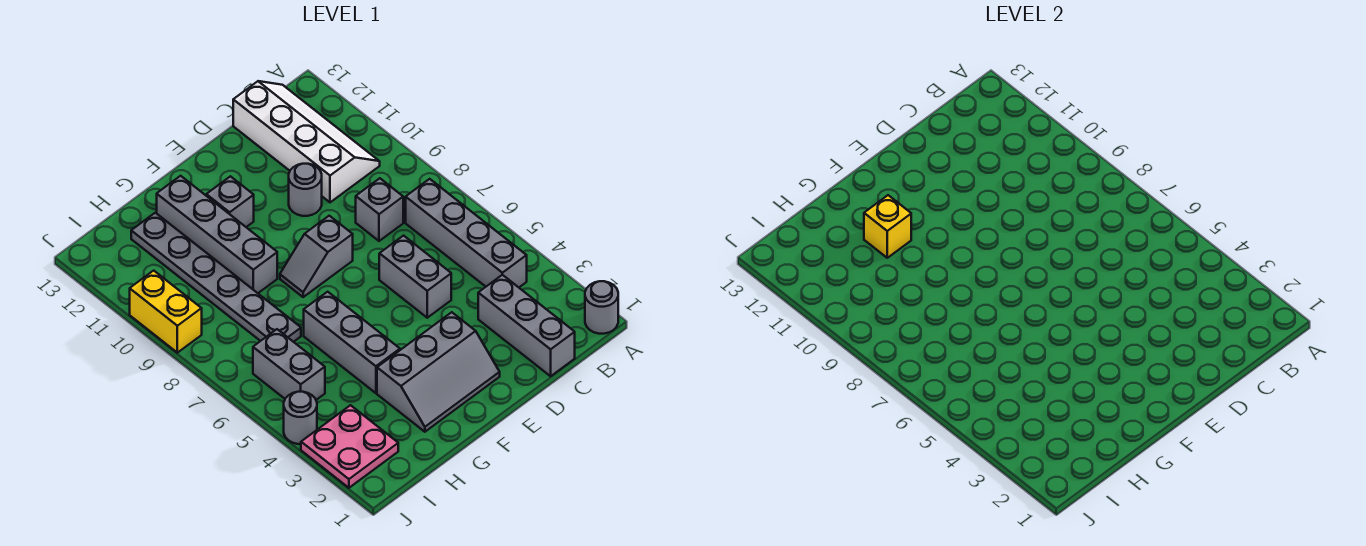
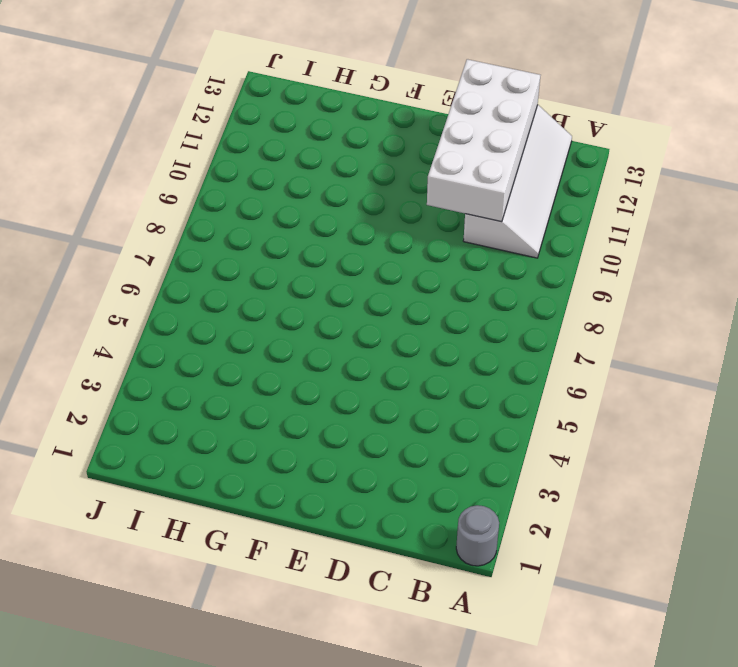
white 2x4 brick [427,59,540,222] -> none
none -> grey 1x4 brick [406,179,527,287]
none -> grey 1x3 brick [478,275,575,376]
none -> grey 1x1 brick [356,178,403,241]

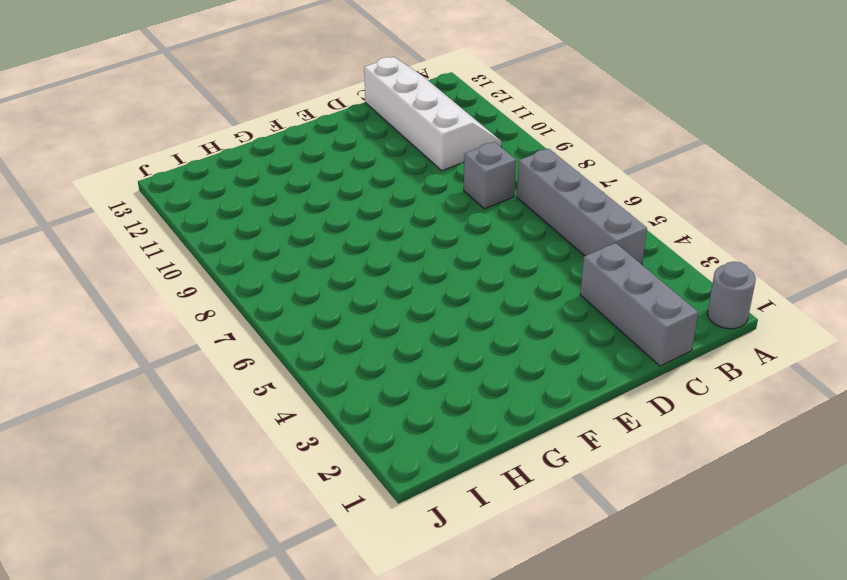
none -> grey 1x2 brick [379,236,451,318]
none -> grey 1x1 round brick [289,164,322,216]
none -> grey 2x3 slope [377,312,500,432]

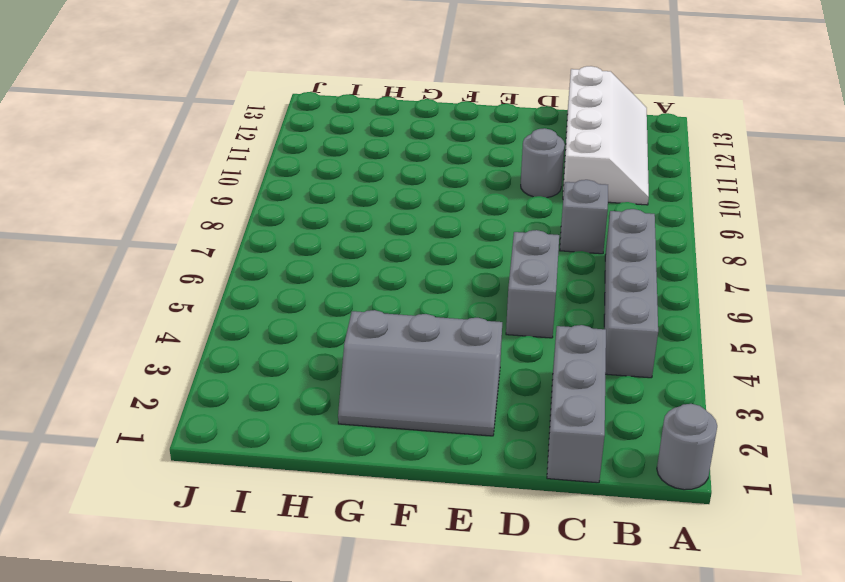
none -> grey 1x2 slope [280,216,353,297]
none -> grey 1x1 brick [206,176,254,227]
none -> grey 1x3 brick [304,292,400,393]

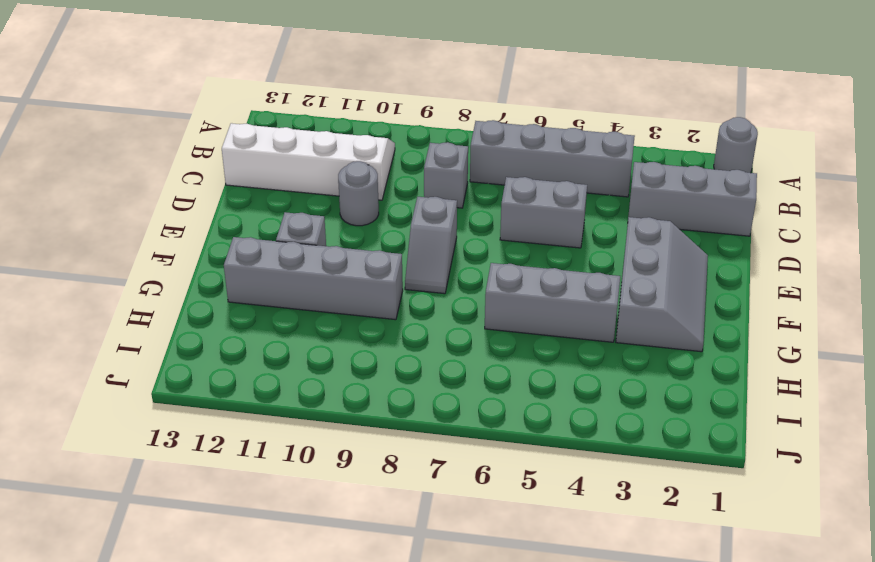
none -> grey 1x6 plate [131,213,301,342]
none -> pink 2x2 plate [301,405,398,488]
none -> grey 1x2 brick [253,329,325,400]

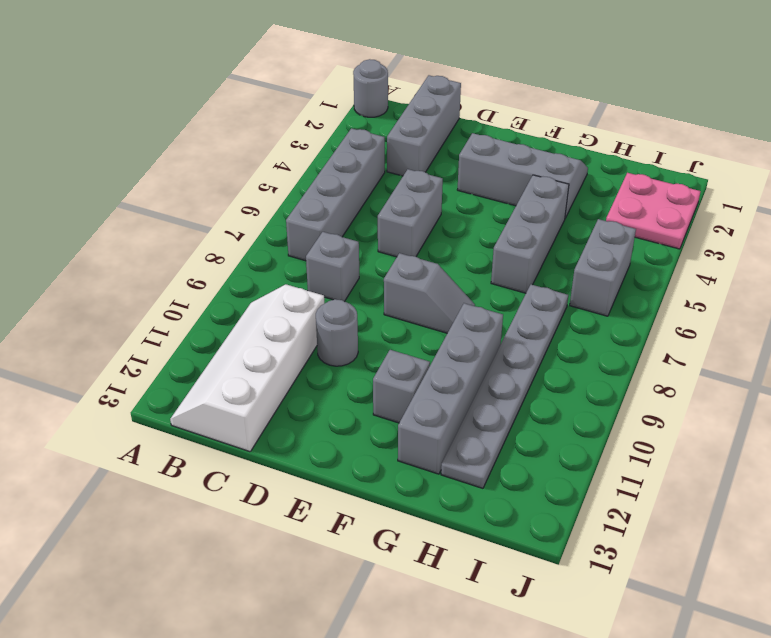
none -> grey 1x1 round brick [284,392,317,444]
none -> yellow 1x2 brick [130,271,202,353]
none -> yellow 1x1 brick [864,195,911,258]

